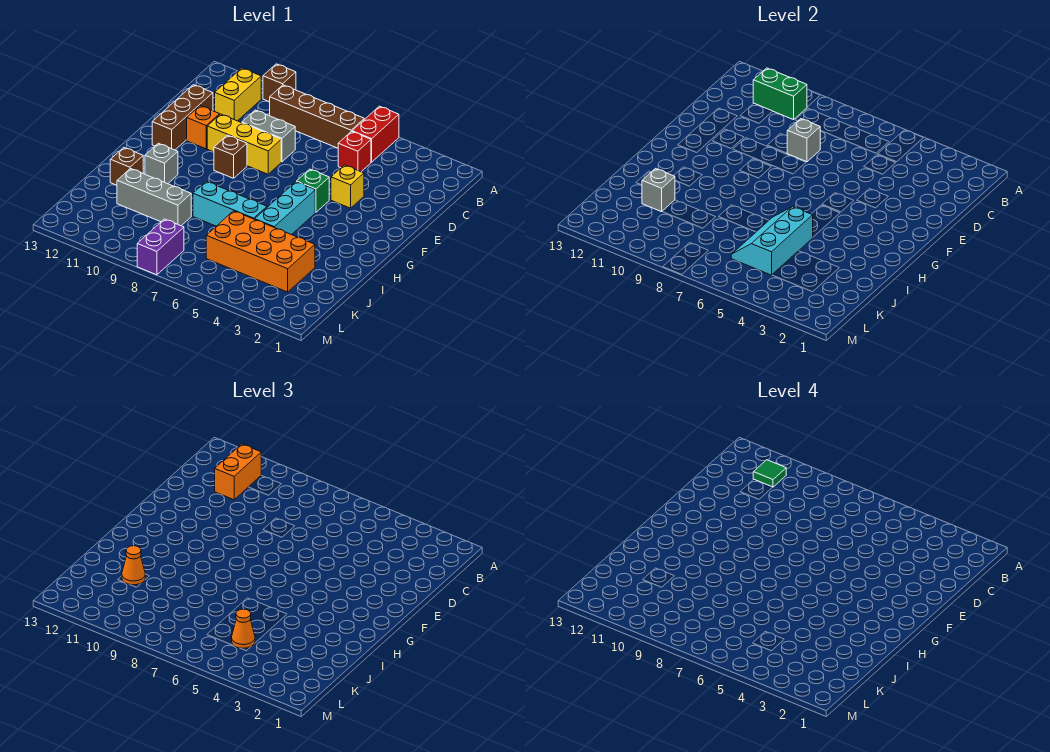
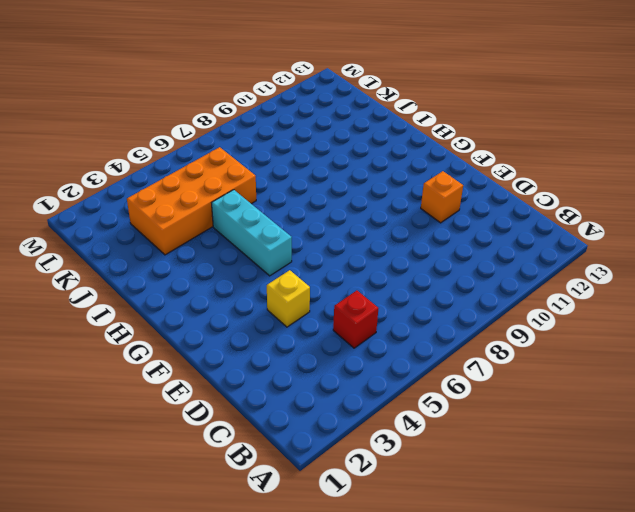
none -> red 1x2 brick [352,106,399,162]
none -> brown 1x1 brick [263,64,296,102]
none -> brown 1x4 brick [270,85,364,148]

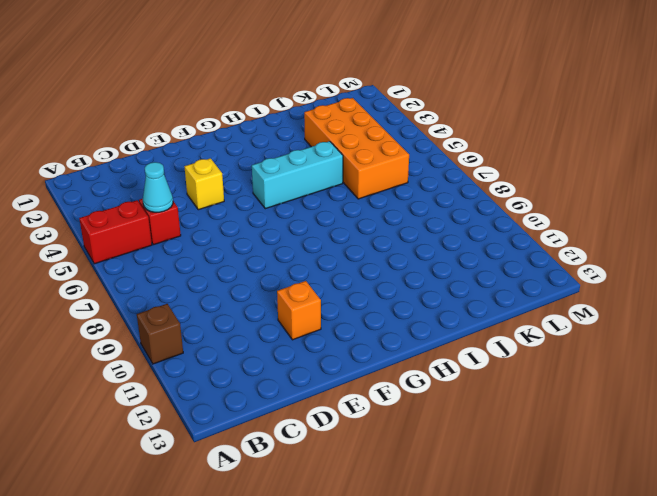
cyan 1x1 cone [143,162,173,212] -> none
none -> brown 1x4 brick [270,85,364,148]
none -> yellow 1x2 brick [215,68,261,121]
none -> grey 1x2 brick [242,110,295,162]

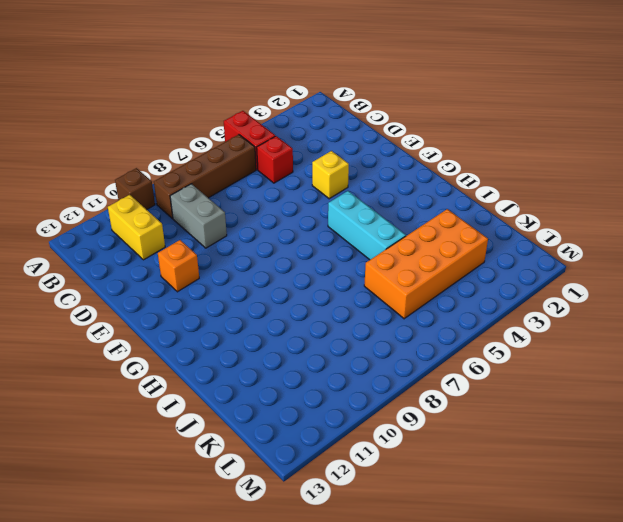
grey 1x2 brick [170,184,227,248] -> grey 1x2 brick turned to [242,110,295,162]
none -> brown 1x3 brick [152,85,213,150]
none -> yellow 1x3 brick [207,114,281,174]
none -> green 1x1 brick [297,169,329,212]

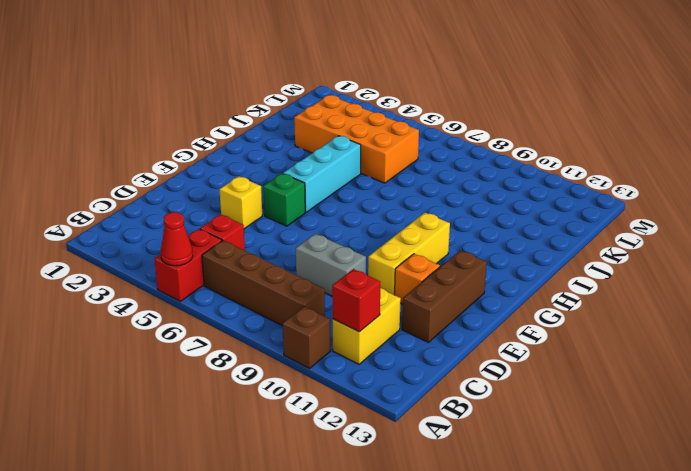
red 1x1 cone [161,212,193,266] -> none
red 1x1 brick [332,269,380,332] -> green 1x2 brick [753,68,807,120]
yellow 1x3 brick [368,213,450,295] -> yellow 1x3 brick turned to [207,114,281,174]
none -> brown 1x1 brick [214,135,247,178]
none -> grey 1x1 brick [145,143,178,184]
none -> cyan 1x3 brick [193,181,267,226]

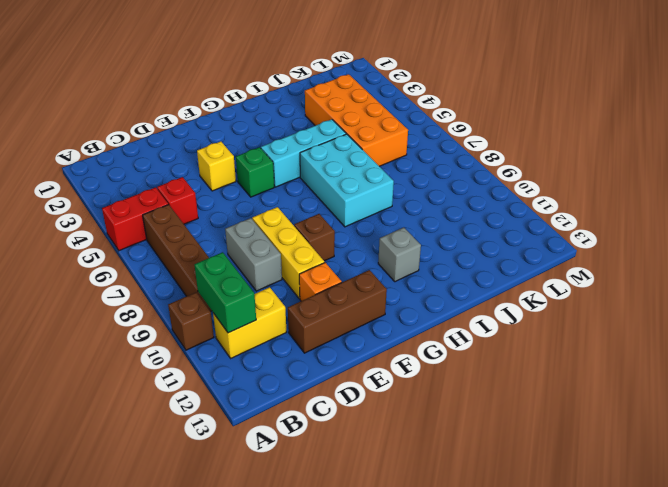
cyan 2x3 brick [300,134,394,227] -> cyan 1x3 brick [193,181,267,226]
none -> brown 1x1 brick [110,148,143,185]
none -> grey 1x3 brick [117,169,191,226]
none -> purple 1x2 brick [137,219,184,275]

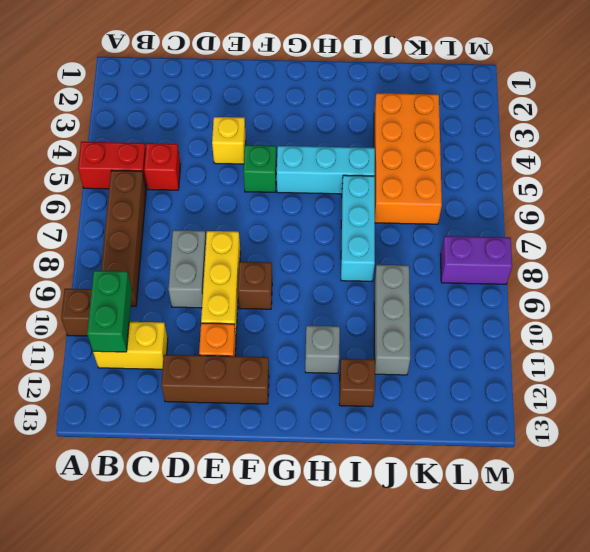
none -> grey 1x1 brick [787,119,821,162]
none -> cyan 2x3 slope [731,207,813,275]
none -> grey 1x1 brick [642,169,675,212]

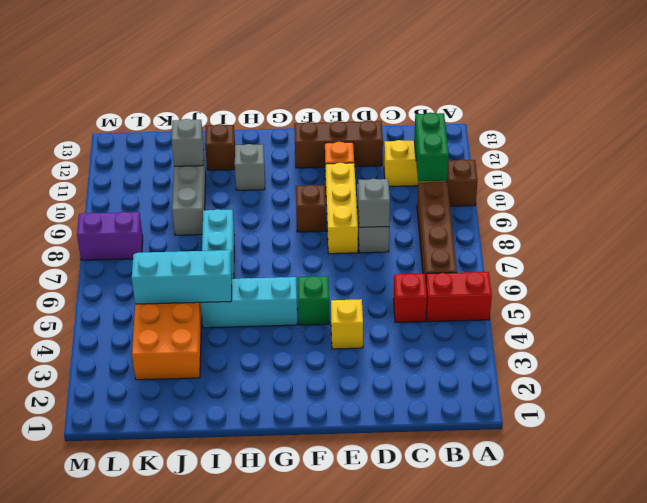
none -> orange 1x2 brick [215,444,261,500]
none -> orange 1x1 cone [122,546,145,585]
none -> orange 1x1 cone [232,609,255,648]

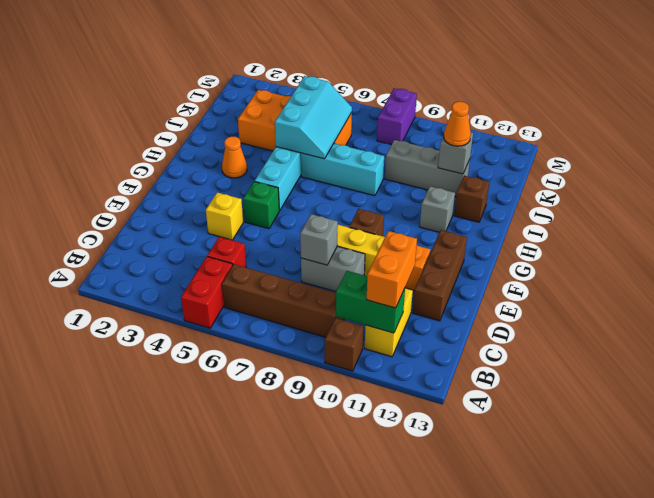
orange 1x1 cone [222,136,247,178] -> orange 1x1 cone moved to [232,609,255,648]
none -> green 1x1 tile [753,460,786,487]

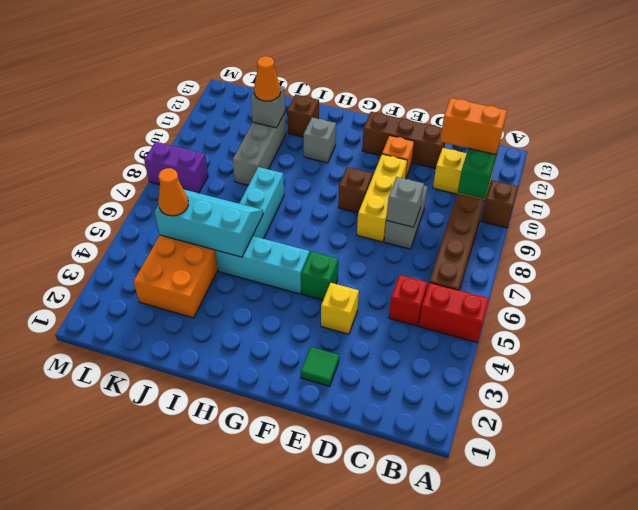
green 1x1 tile [301,347,339,386] -> green 1x1 tile moved to [753,460,786,487]

